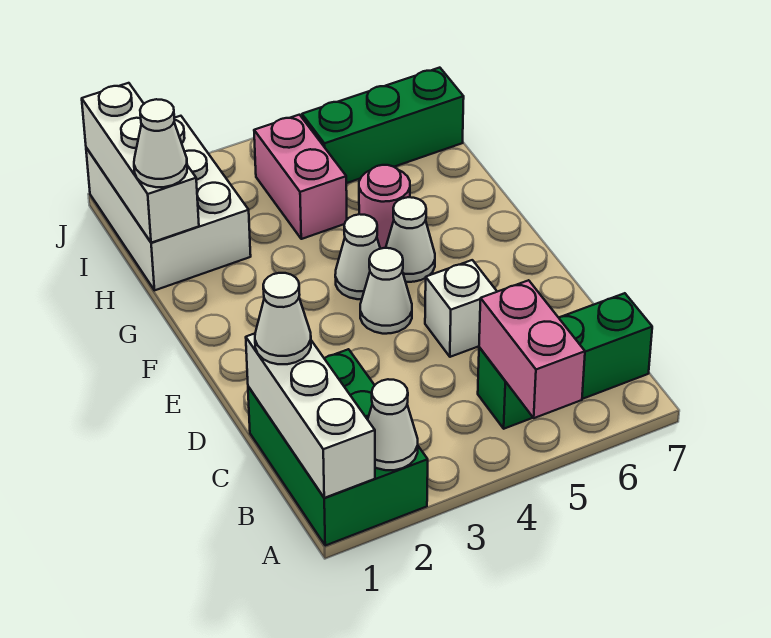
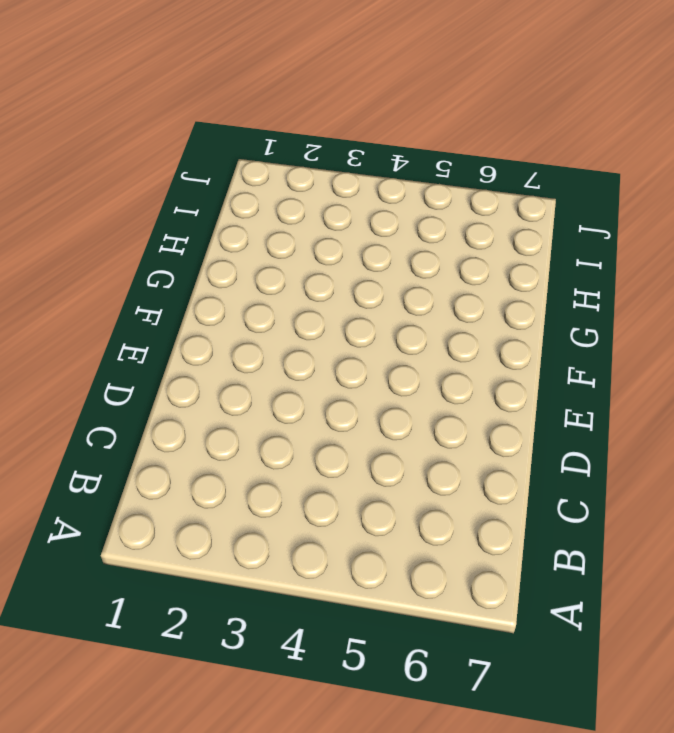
none -> green 2x3 brick [248,349,428,546]
none -> green 1x3 brick [478,293,652,429]
none -> white 1x1 brick [425,260,497,357]

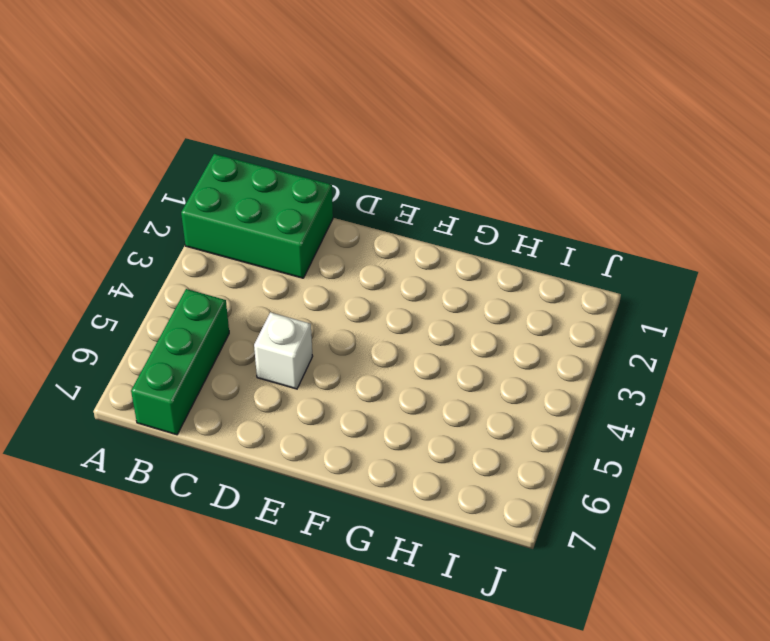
none -> white 1x1 cone [360,248,412,334]
none -> white 1x1 cone [335,214,380,299]
none -> white 1x1 cone [386,197,435,282]

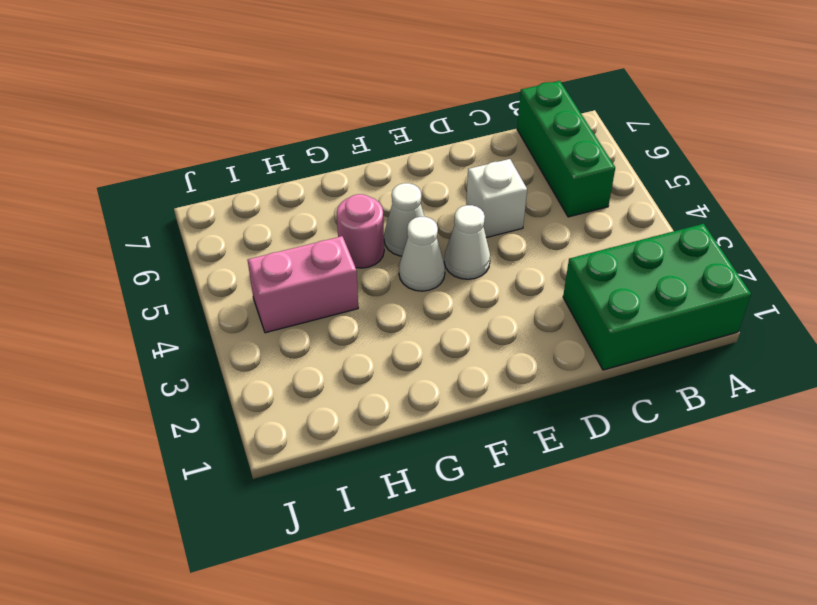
none -> white 2x3 brick [86,116,251,290]
none -> green 1x3 brick [302,68,464,183]
none -> white 1x3 brick [246,334,375,498]

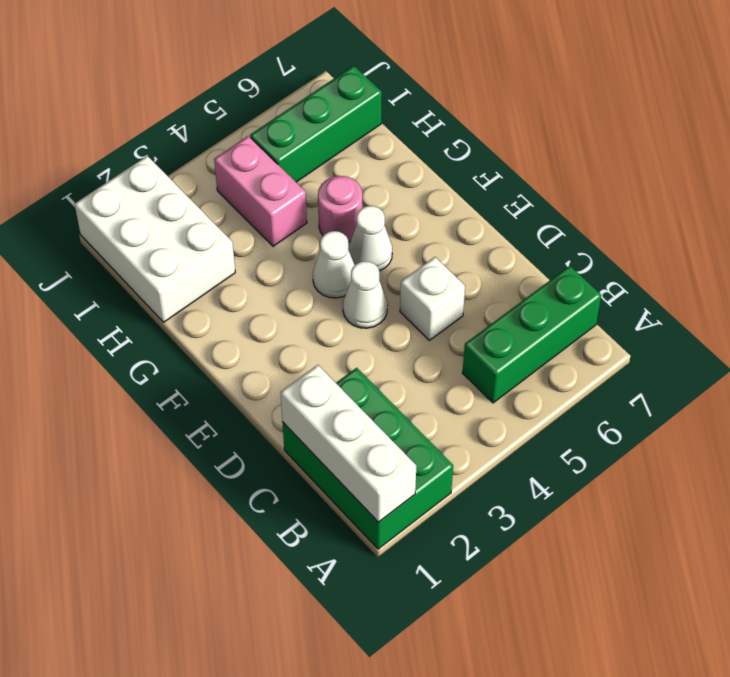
none -> white 1x1 cone [368,379,418,470]
none -> pink 1x2 brick [479,280,585,418]
none -> white 1x3 brick [82,83,199,243]

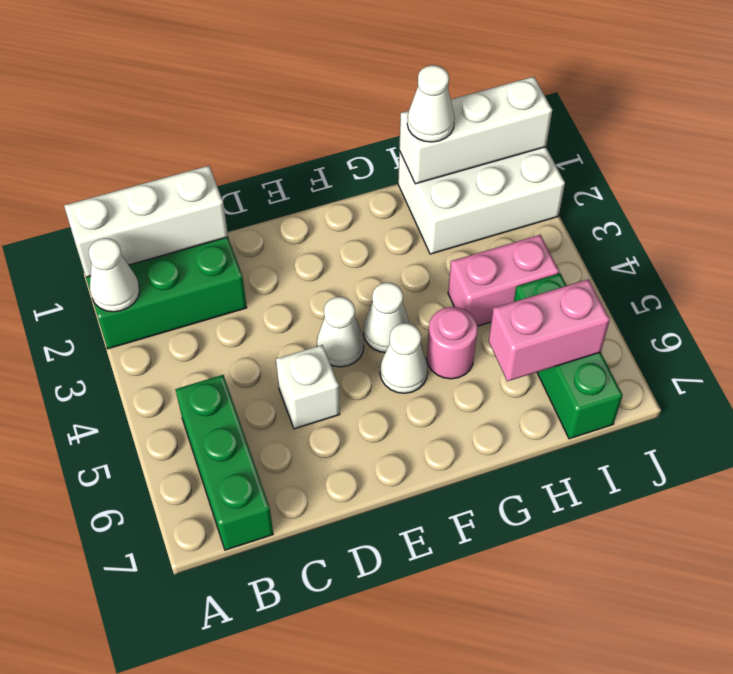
pink 1x2 brick [489,279,610,381] -> pink 1x2 brick moved to [479,280,585,418]
none -> white 1x1 cone [255,273,311,364]

